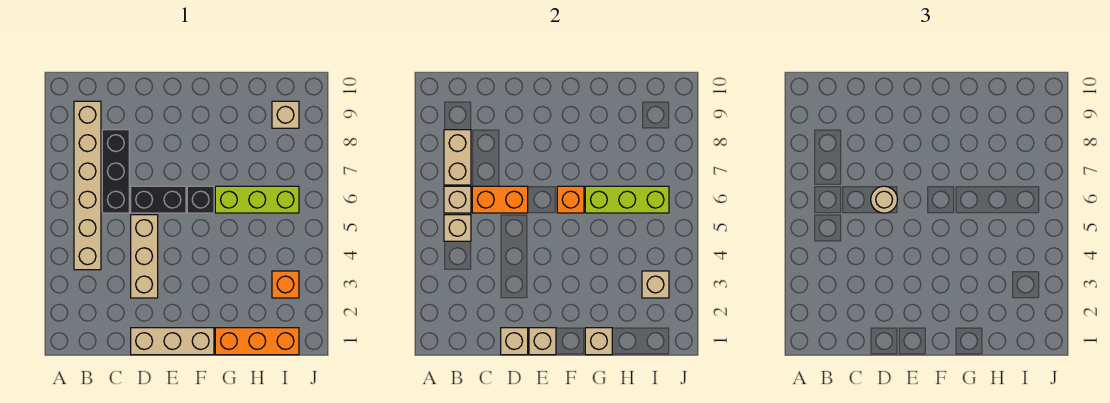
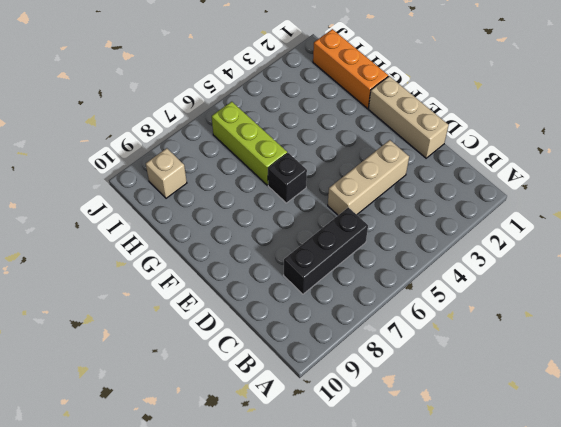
none -> tan 1x6 brick [74,101,101,270]
none -> black 1x2 brick [131,186,186,213]
none -> orange 1x1 brick [272,271,299,298]

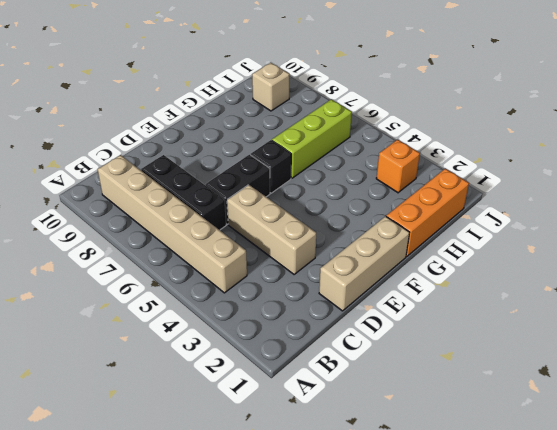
none -> tan 1x1 brick [444,215,471,241]
none -> tan 1x1 brick [444,186,471,213]
none -> tan 1x2 brick [444,130,471,185]

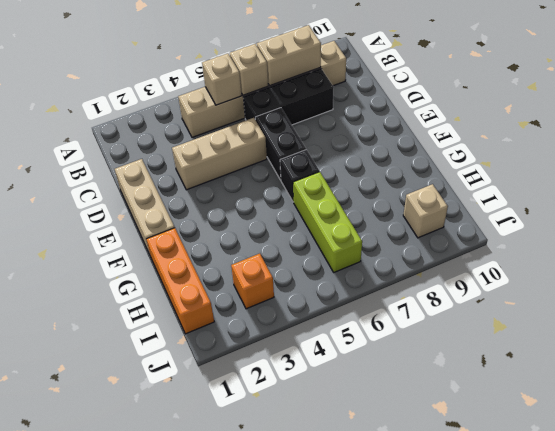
none -> orange 1x2 brick [472,186,528,213]
none -> tan 1x1 brick [501,328,528,355]
none -> tan 1x1 brick [529,328,556,355]

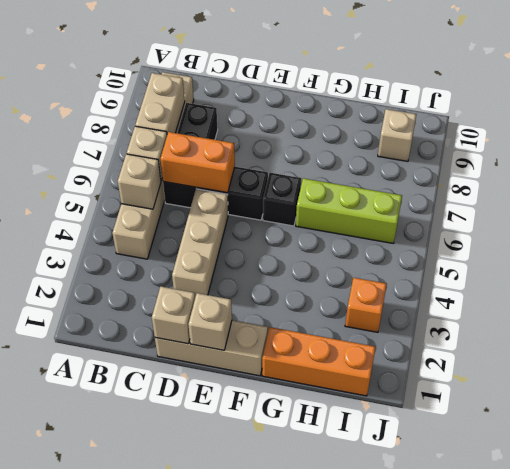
none -> orange 1x1 brick [557,186,584,213]
none -> tan 1x1 brick [585,328,612,355]
none -> lime 1x3 brick [585,186,669,213]

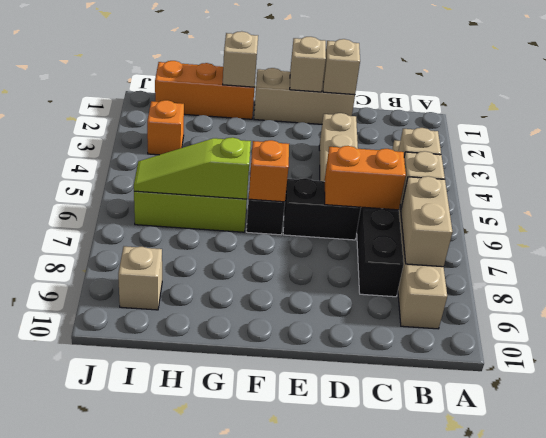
lime 1x3 slope [134,137,251,199] -> lime 1x3 brick [585,186,669,213]
none -> tan 1x1 brick [642,271,669,298]
none -> tan 1x1 round brick [871,186,898,213]

